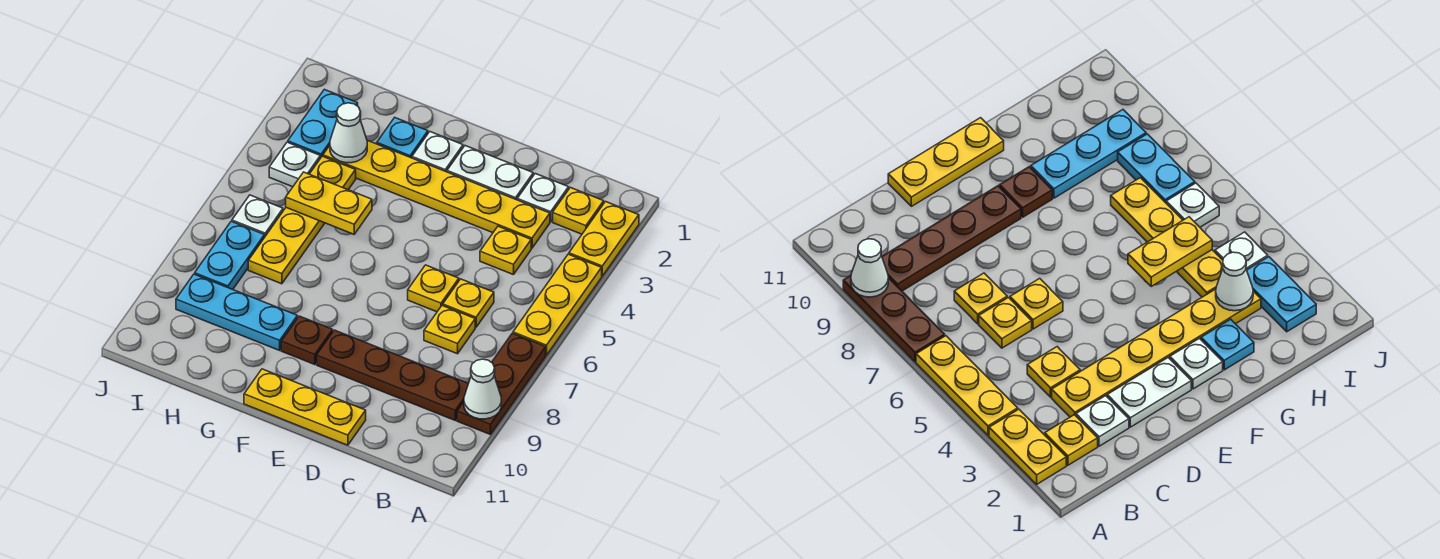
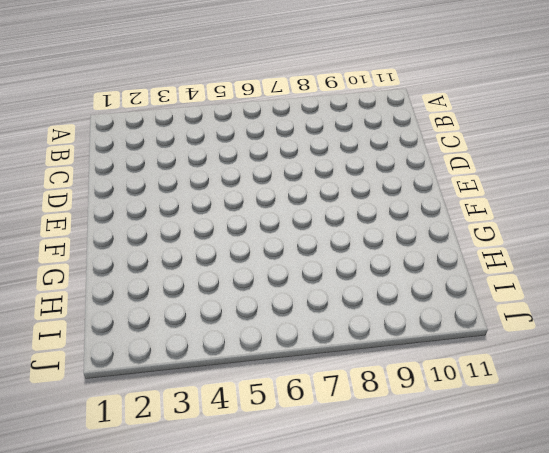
none -> yellow 1x2 plate [569,202,639,276]
none -> yellow 1x3 plate [513,254,602,355]
none -> brown 1x3 plate [457,333,546,434]

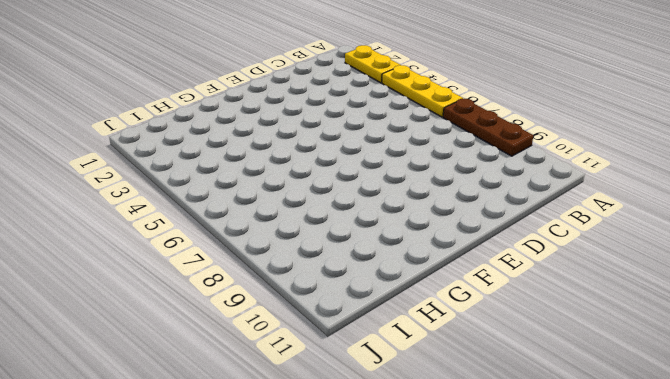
none -> yellow 1x1 plate [553,187,604,234]
none -> brown 1x4 plate [317,330,468,420]
none -> white 1x1 plate [517,174,569,222]

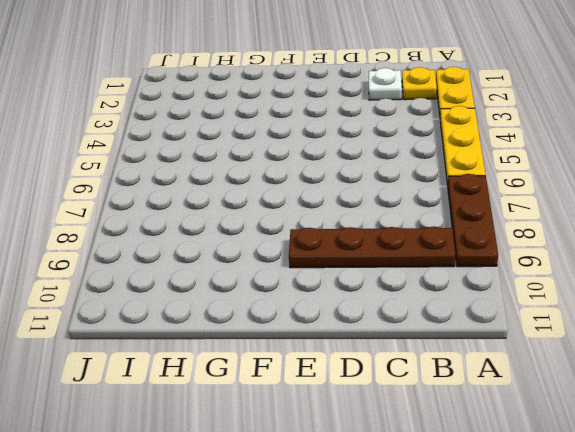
none -> yellow 1x6 plate [323,140,550,248]
none -> yellow 1x1 plate [480,226,531,275]
none -> yellow 1x1 plate [443,279,494,327]

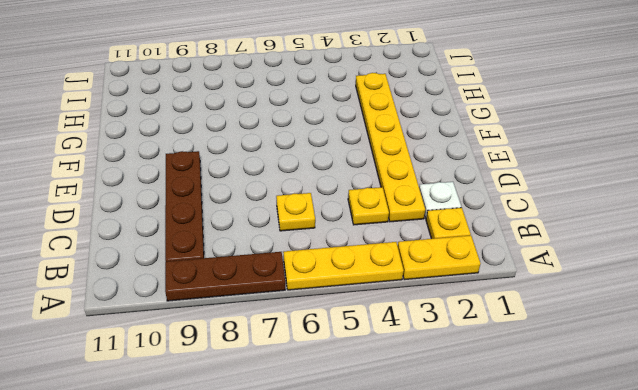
none -> yellow 1x1 plate [424,305,475,354]
none -> white 1x2 plate [447,146,533,200]
none -> yellow 1x1 plate [408,265,459,312]

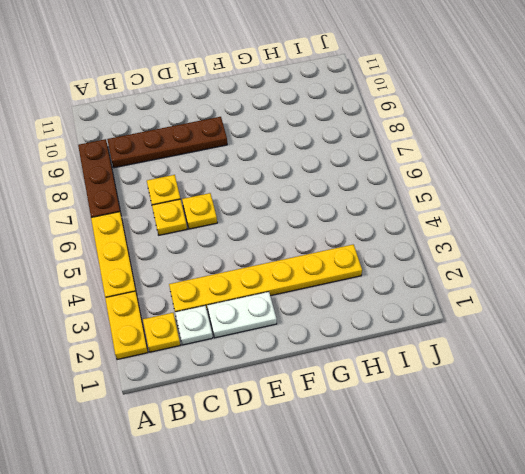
none -> yellow 1x1 plate [480,226,531,275]
none -> yellow 1x3 plate [244,369,366,445]
none -> white 1x1 plate [412,132,463,172]

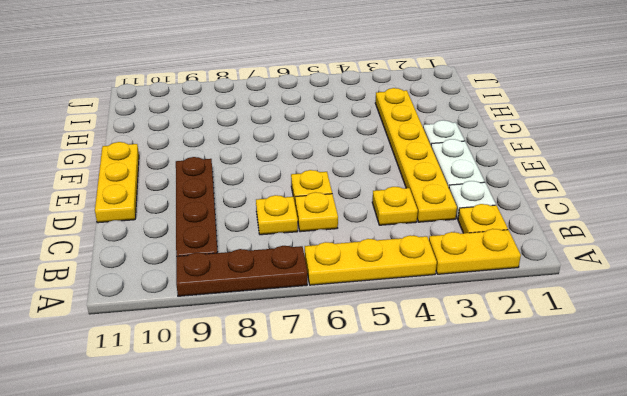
none -> brown 1x1 plate [281,316,333,365]
none -> cyan 1x1 plate [377,118,428,158]
none -> cyan 1x3 plate [176,274,297,350]

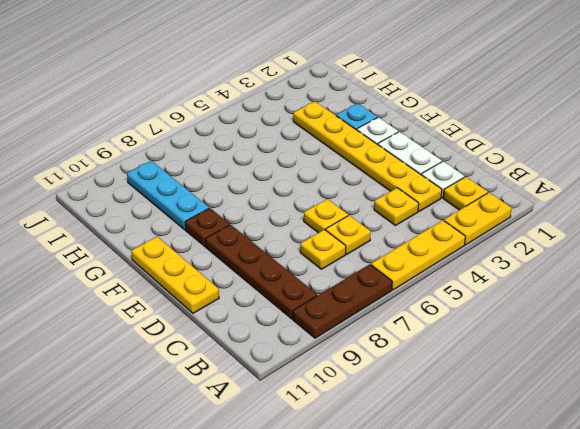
none -> yellow 1x4 plate [248,156,356,284]
none -> cyan 1x2 plate [288,89,358,158]
none -> white 1x1 plate [269,142,320,187]

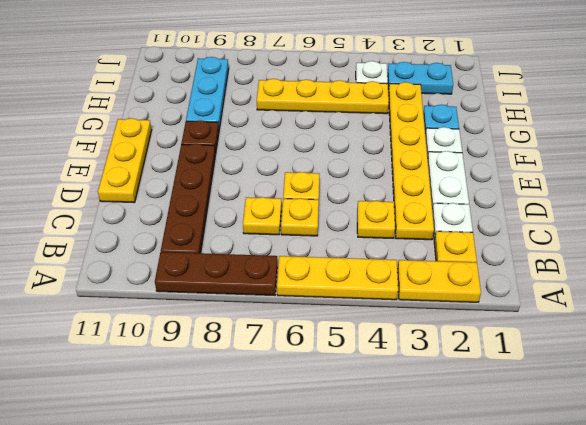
none -> white 1x1 plate [232,195,283,238]
none -> cyan 1x2 plate [195,221,264,289]
none -> white 1x1 cone [464,359,501,419]

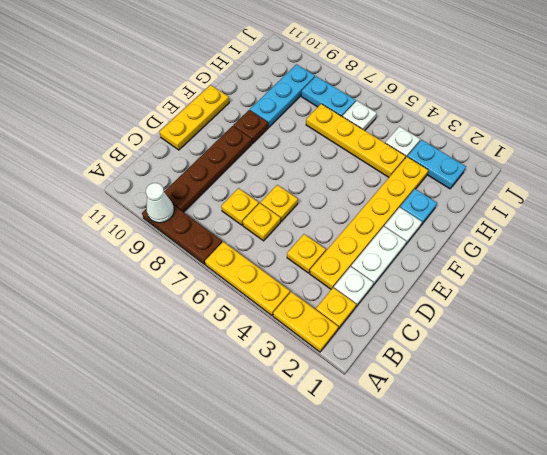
none -> yellow 1x2 plate [286,172,372,234]
none -> white 1x1 cone [330,103,367,163]

